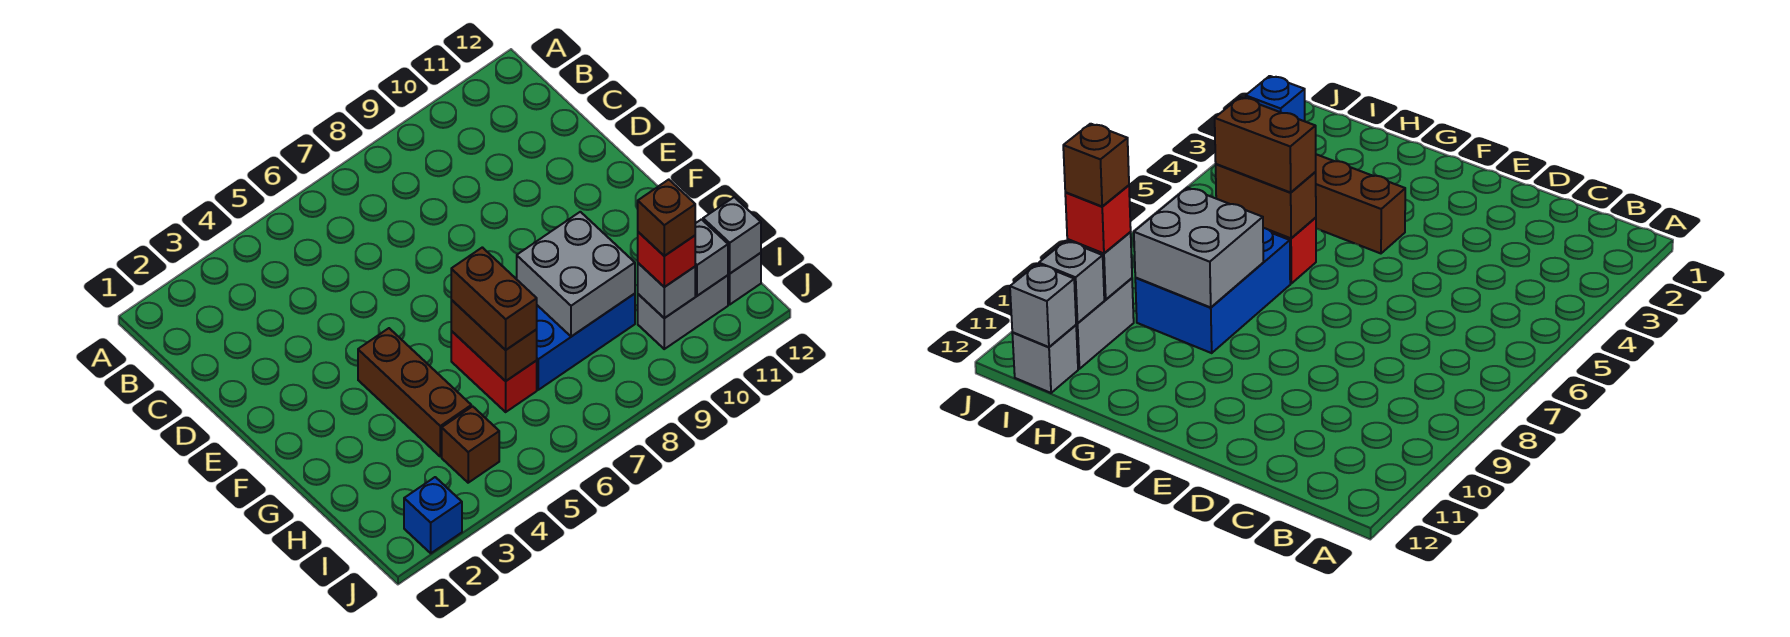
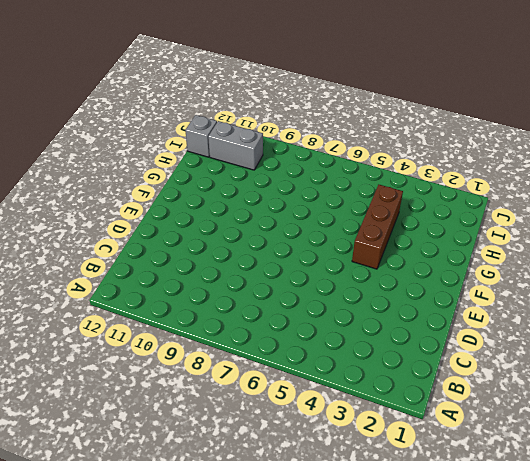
none -> red 1x2 brick [451,331,537,412]
none -> blue 2x3 brick [536,294,635,390]
none -> brown 1x1 brick [442,406,499,483]

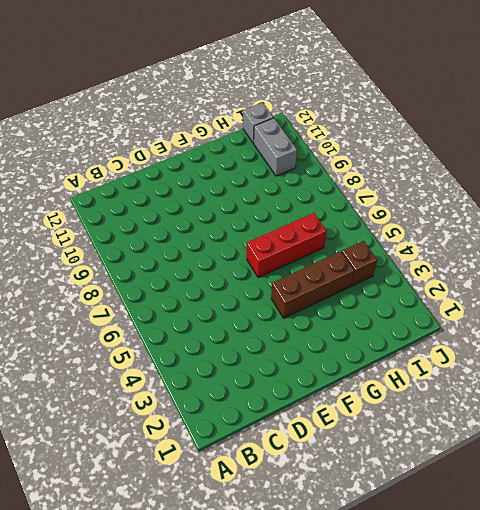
red 1x3 brick [247,213,327,278] -> red 1x2 brick [451,331,537,412]
none -> blue 2x3 brick [536,294,635,390]
none -> blue 1x1 brick [404,477,462,553]
none -> brown 1x2 brick [451,300,537,381]

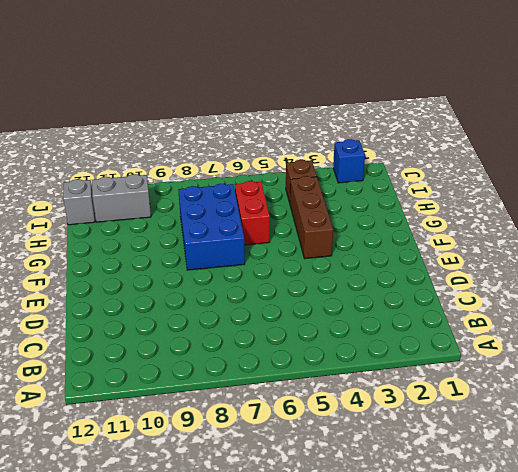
blue 2x3 brick [178,184,245,270] -> blue 2x3 brick turned to [536,294,635,390]
none -> brown 1x2 brick [451,300,537,381]
none -> grey 2x2 brick [517,212,635,337]
none -> grey 1x1 brick [638,263,695,318]

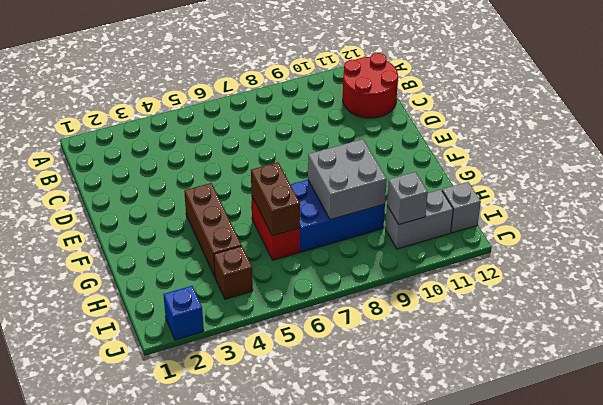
red 2x2 round brick [343,53,398,118] -> none
none -> grey 1x1 brick [695,219,728,296]
none -> grey 1x1 brick [703,197,761,274]
none -> brown 1x2 brick [451,247,537,350]

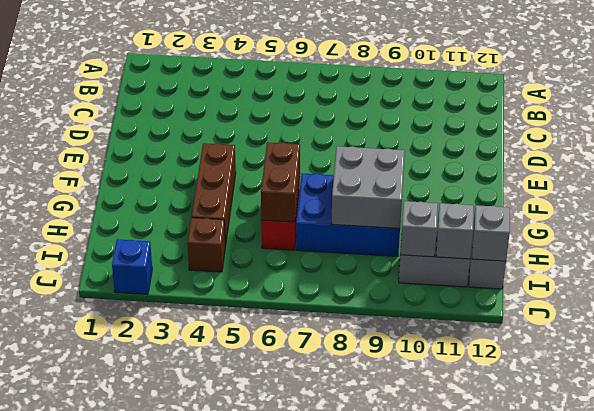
none -> brown 1x2 brick [451,247,537,350]
none -> red 1x1 brick [638,232,695,287]
none -> brown 1x1 brick [638,180,695,256]

